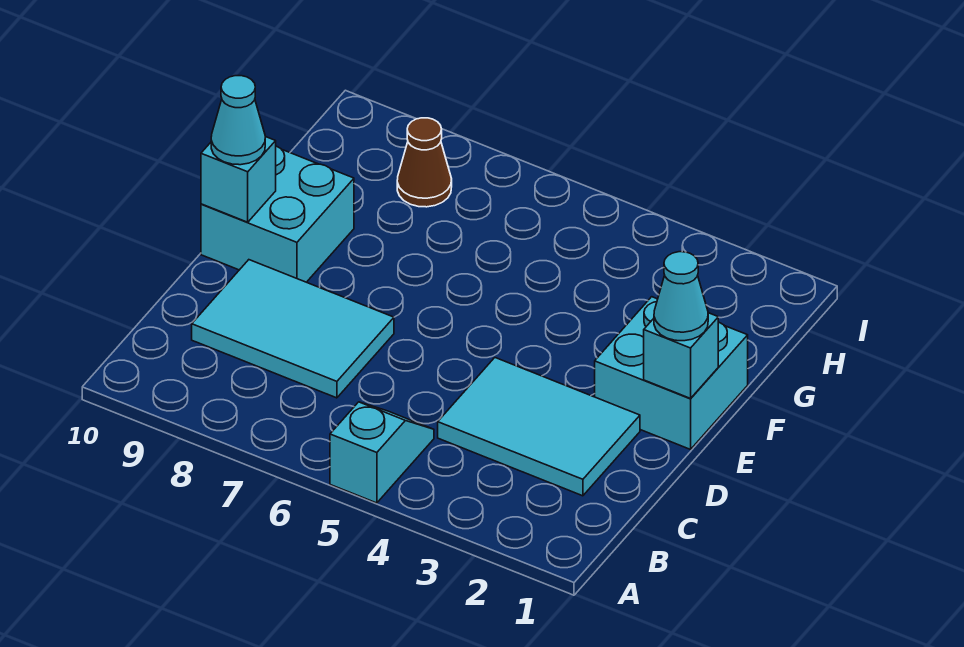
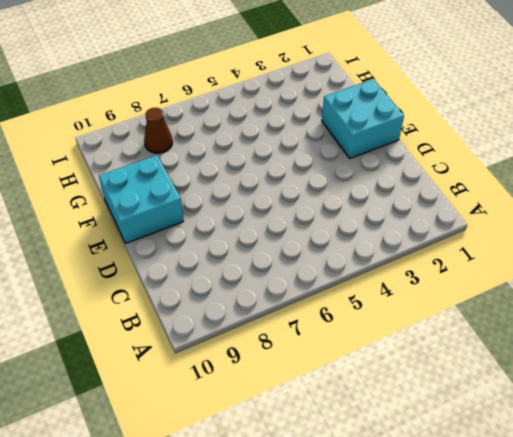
none -> cyan 1x2 slope [330,402,434,503]
none -> cyan 2x3 tile [438,358,640,496]

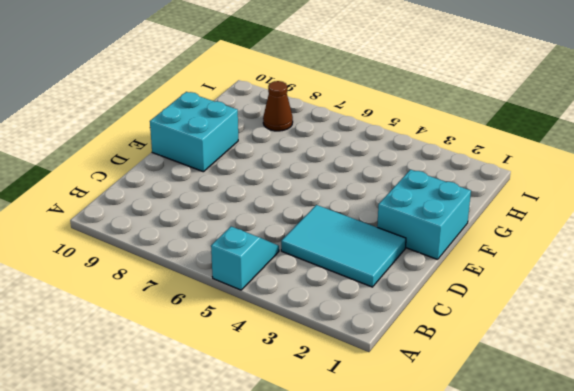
none -> cyan 2x3 tile [192,260,394,398]
none -> cyan 1x1 brick [644,313,718,398]

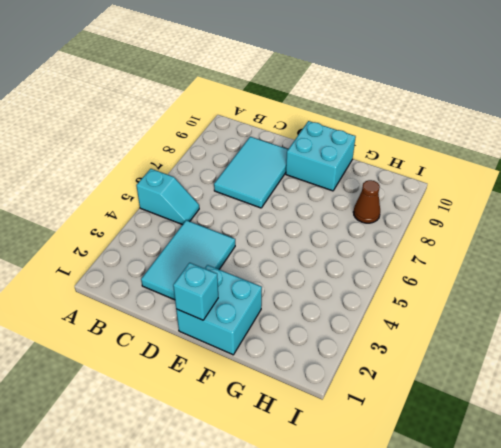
none -> cyan 1x1 brick [201,137,276,222]
none -> cyan 1x1 cone [654,252,708,341]

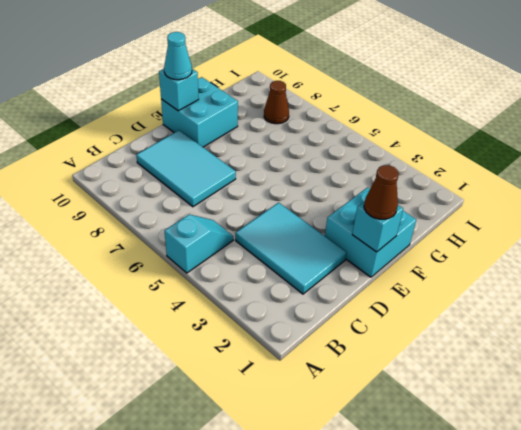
brown 1x1 cone [364,165,399,219] -> cyan 1x1 cone [654,252,708,341]

